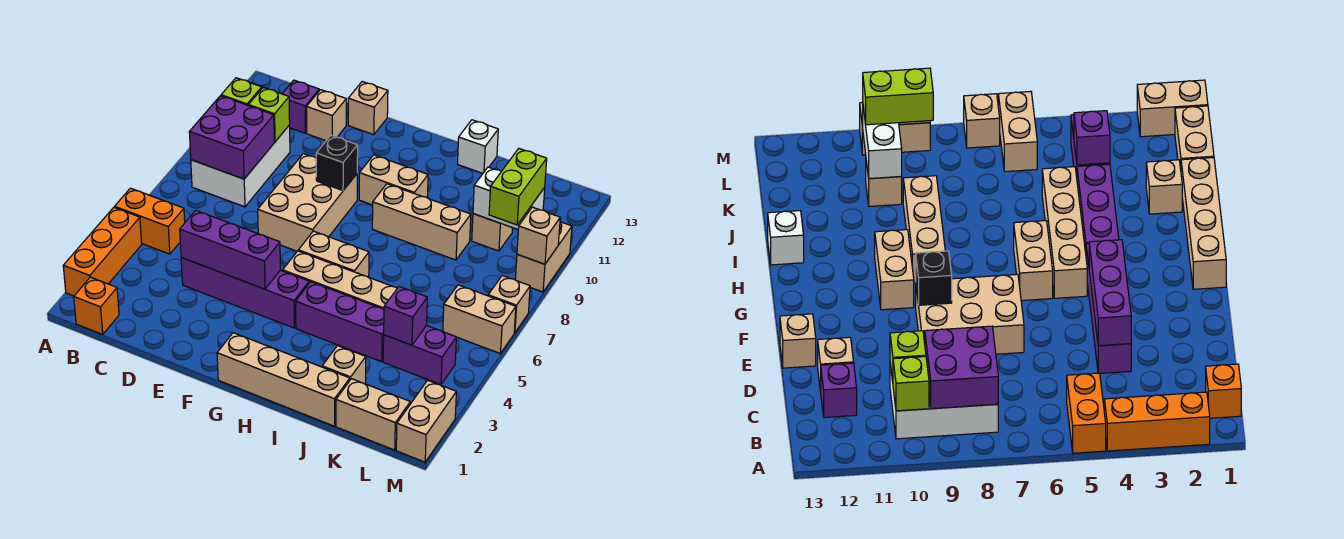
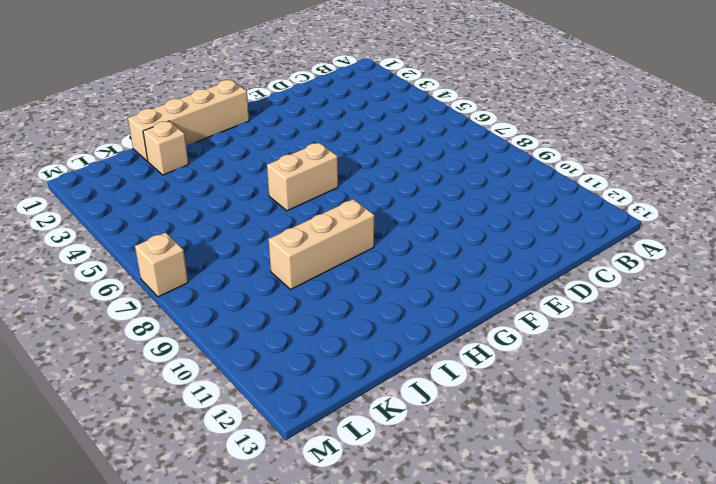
none -> orange 1x3 brick [63,207,142,296]
none -> orange 1x2 brick [115,188,185,254]
none -> orange 1x1 brick [74,277,119,334]
none -> white 2x3 brick [191,125,290,207]

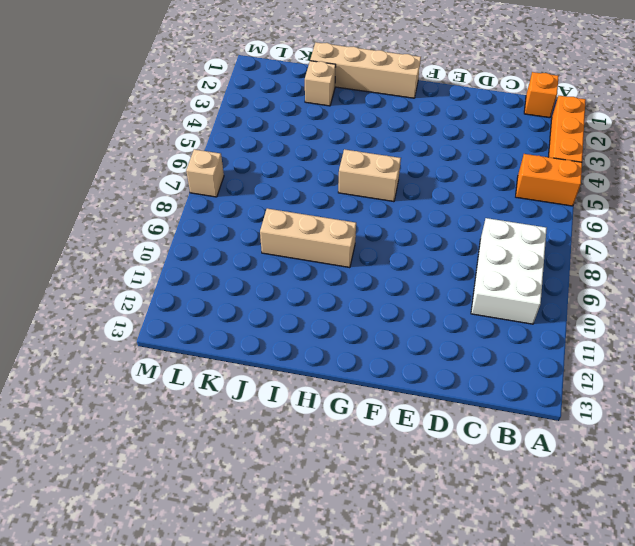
none -> purple 1x1 brick [282,80,319,133]
none -> purple 1x4 brick [181,258,309,328]
none -> tan 1x1 brick [307,90,346,141]
none -> tan 2x3 brick [258,154,357,251]

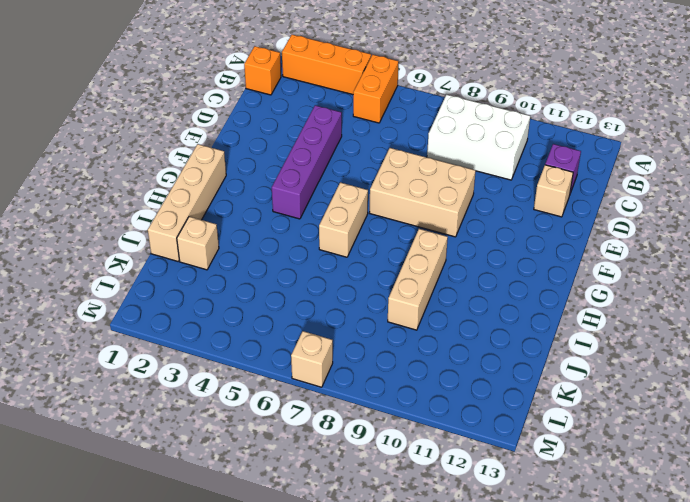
none -> tan 1x1 brick [348,82,388,135]
none -> tan 1x4 brick [283,251,397,309]
none -> tan 1x2 brick [359,155,428,205]
none -> purple 1x3 brick [296,282,384,362]

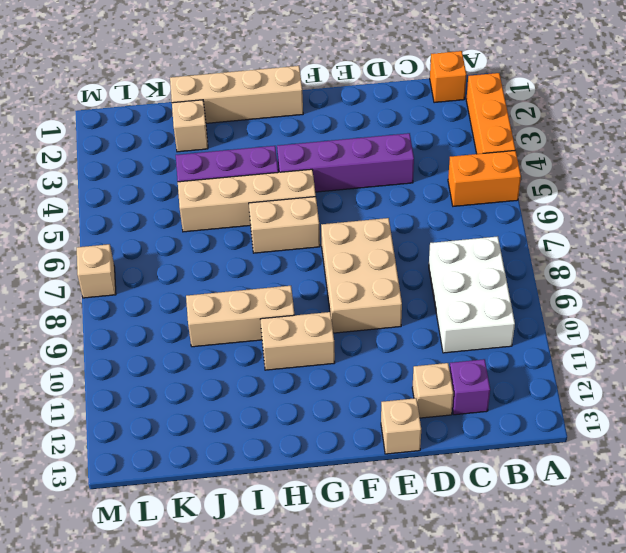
none -> white 1x1 brick [458,120,498,173]
none -> tan 1x2 brick [336,379,410,450]
none -> purple 1x2 brick [383,325,456,384]
none -> tan 1x1 brick [472,214,512,251]

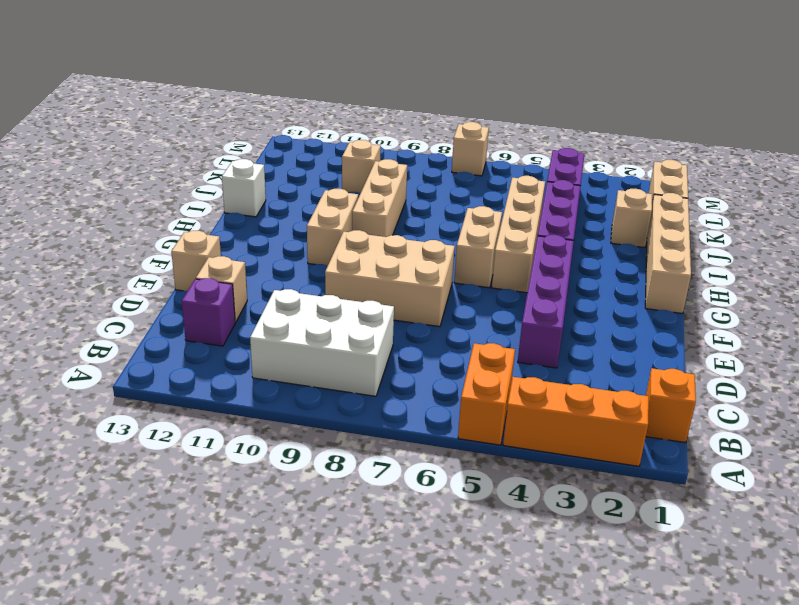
none -> tan 1x2 brick [443,285,516,354]
none -> tan 1x2 brick [396,380,456,462]
none -> tan 1x2 brick [515,222,572,292]
none -> purple 2x2 brick [189,96,274,179]

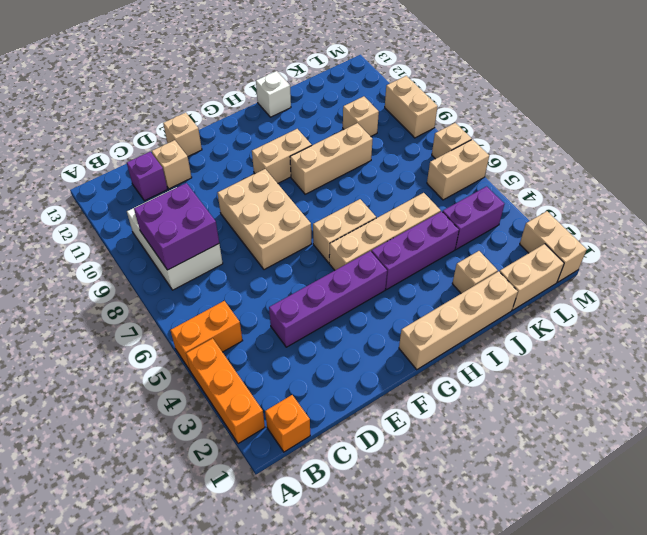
none -> lime 1x1 brick [221,78,262,105]
none -> lime 1x1 brick [248,87,290,142]
none -> purple 1x3 brick [180,210,280,289]
none -> black 1x1 brick [316,135,358,191]

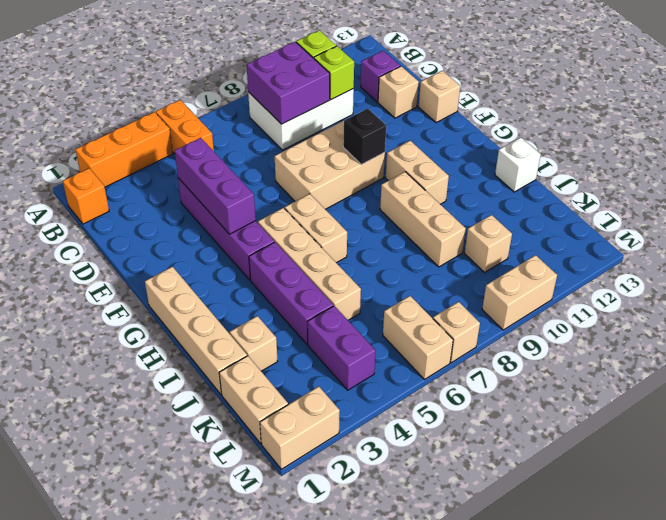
none -> purple 1x1 brick [384,287,427,345]
none -> white 1x2 brick [473,167,545,229]
none -> tan 1x1 brick [517,207,560,264]
none -> lime 1x2 brick [489,149,547,225]

